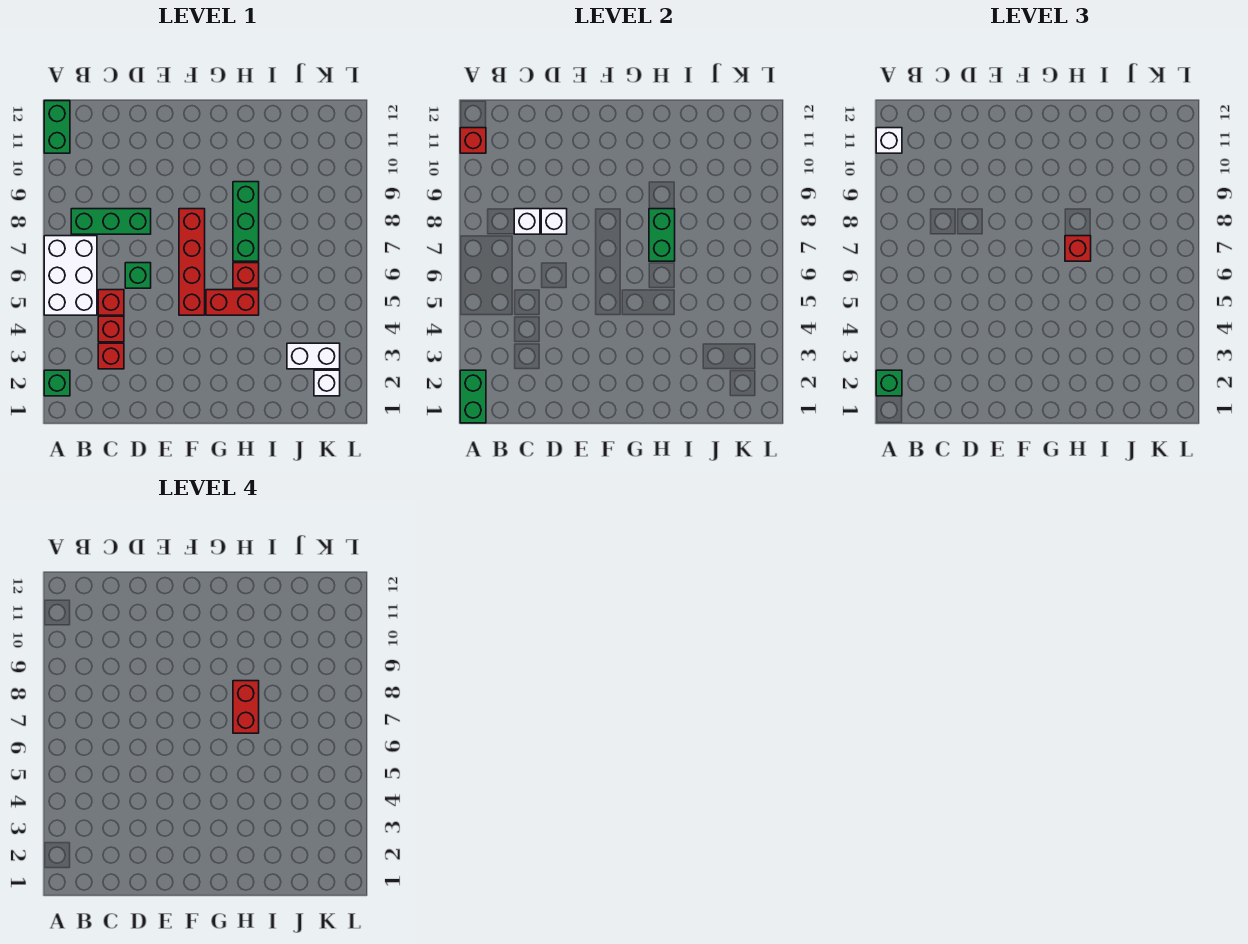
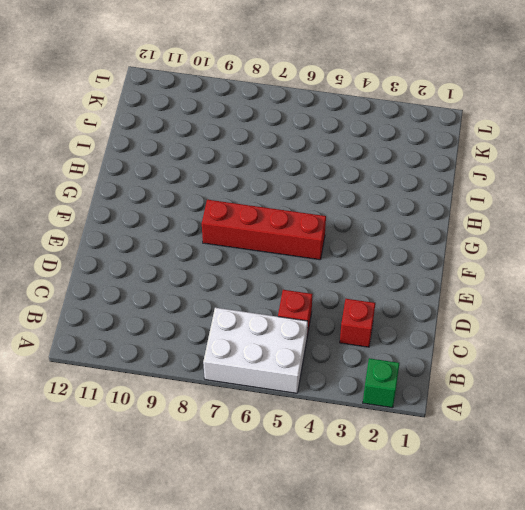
none -> green 1x2 brick [44,101,70,153]
none -> green 1x3 brick [71,209,151,234]
none -> red 1x1 brick [98,316,124,342]

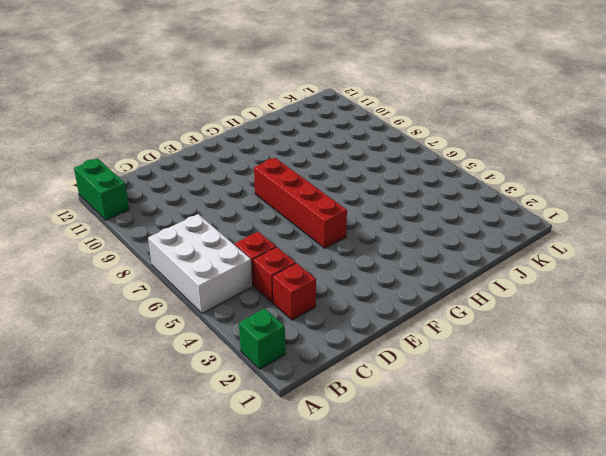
none -> green 1x3 brick [71,209,151,234]
none -> green 1x1 brick [125,263,151,288]
none -> red 1x2 brick [206,290,259,315]

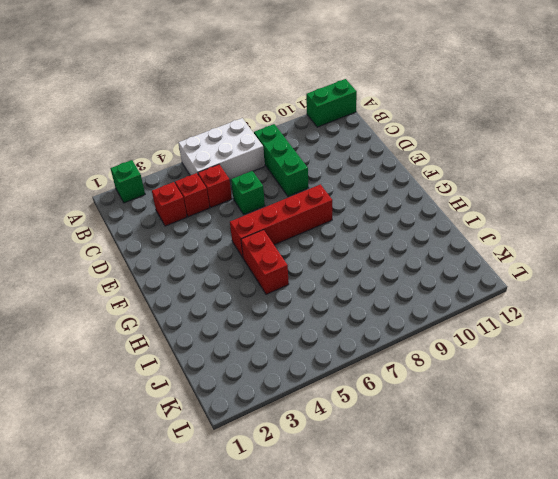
none -> red 1x1 brick [233,263,259,288]
none -> green 1x3 brick [233,182,259,261]
none -> white 1x2 brick [287,343,340,369]

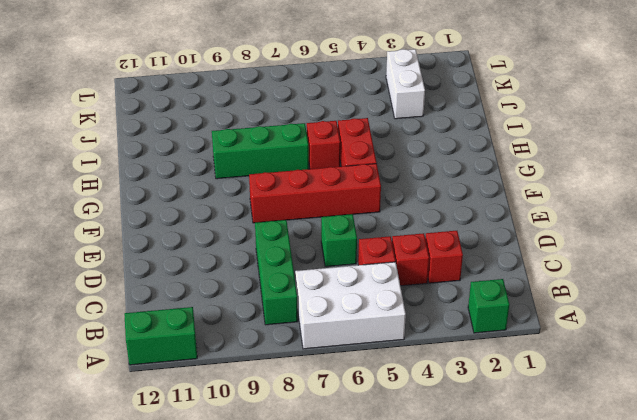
none -> white 1x1 brick [314,370,340,396]
none -> green 1x2 brick [460,370,486,423]
none -> red 1x1 brick [460,128,486,153]

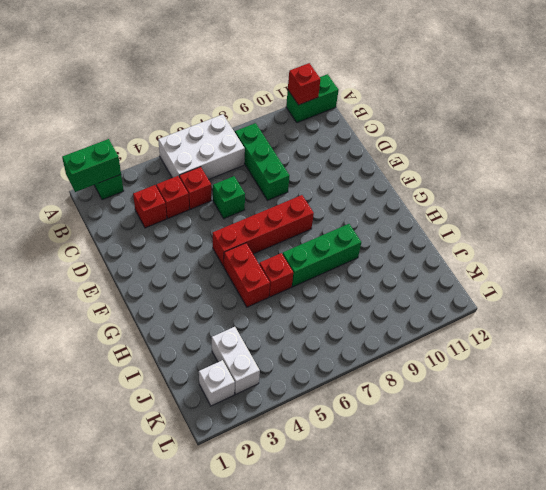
none -> white 1x1 brick [514,209,540,234]
none -> white 1x1 brick [541,209,567,234]
none -> green 1x2 brick [649,209,675,261]

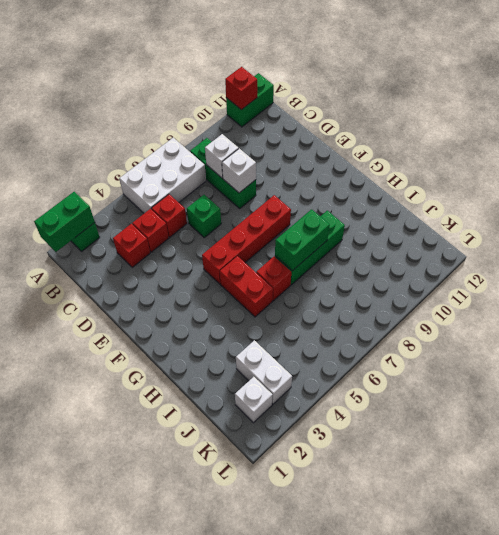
none -> green 1x1 brick [876,370,902,396]
none -> white 1x1 brick [876,128,902,153]
none -> red 1x1 brick [1065,236,1091,261]

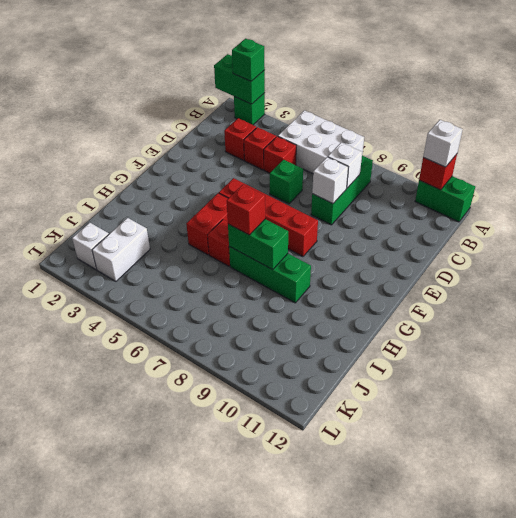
none -> red 1x2 brick [233,681,259,733]

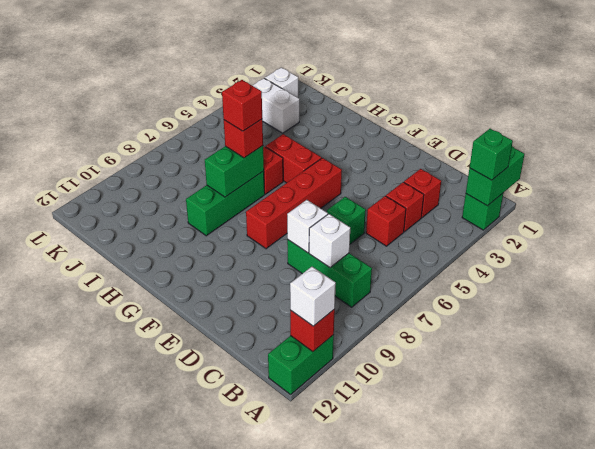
red 1x1 brick [222,80,262,131] -> red 1x2 brick [233,681,259,733]
none -> white 2x3 brick [44,236,97,315]

